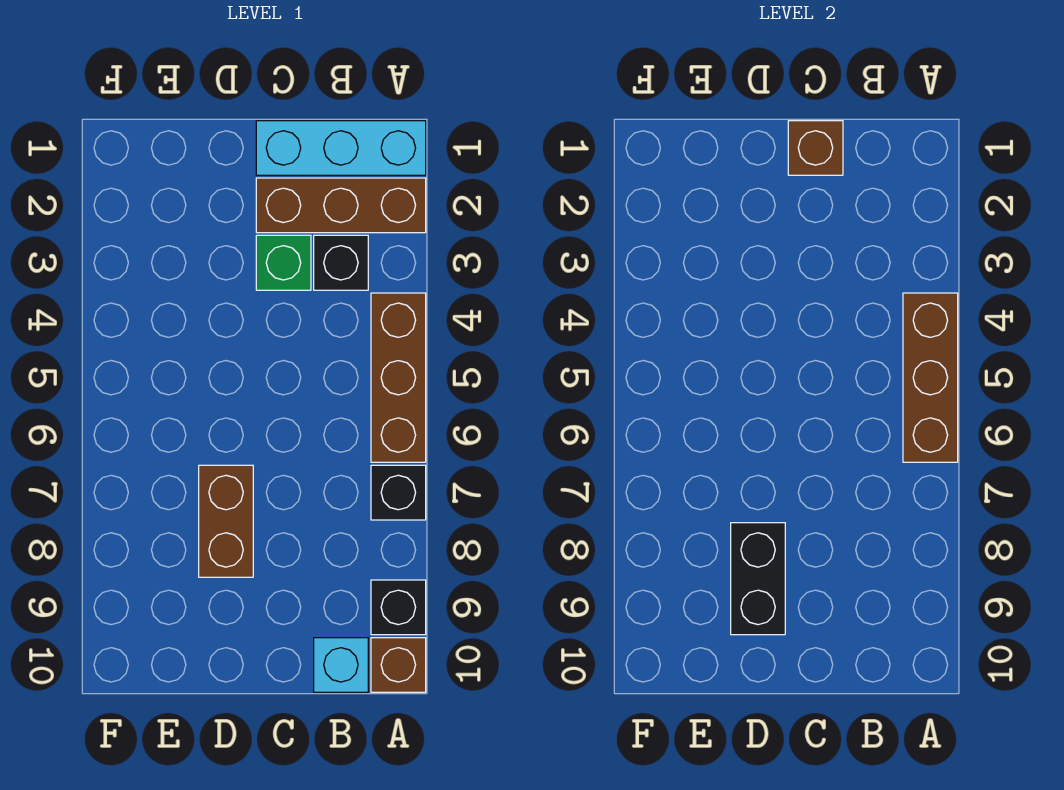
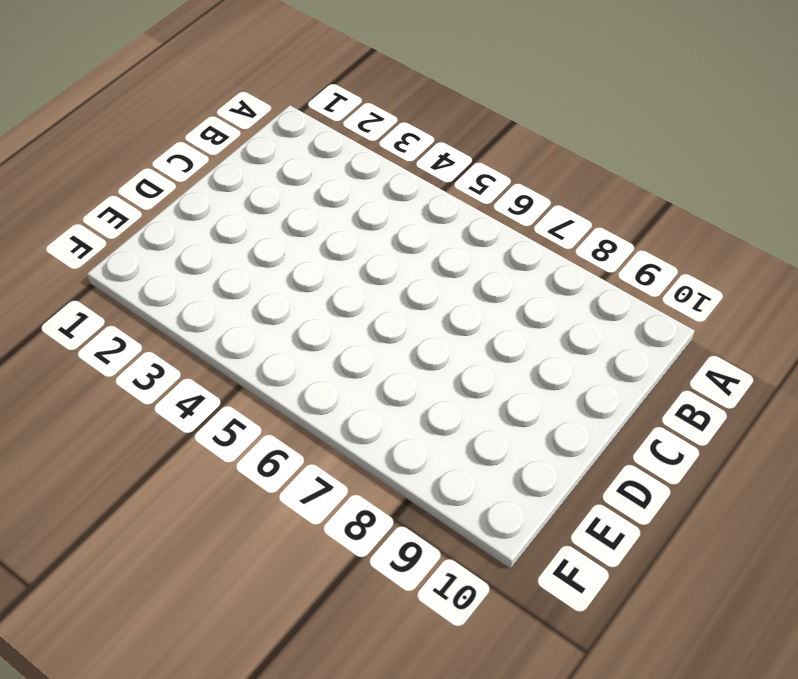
none -> cyan 1x3 brick [256,121,426,175]
none -> brown 1x3 brick [256,178,426,233]
none -> brown 1x3 brick [371,293,426,462]

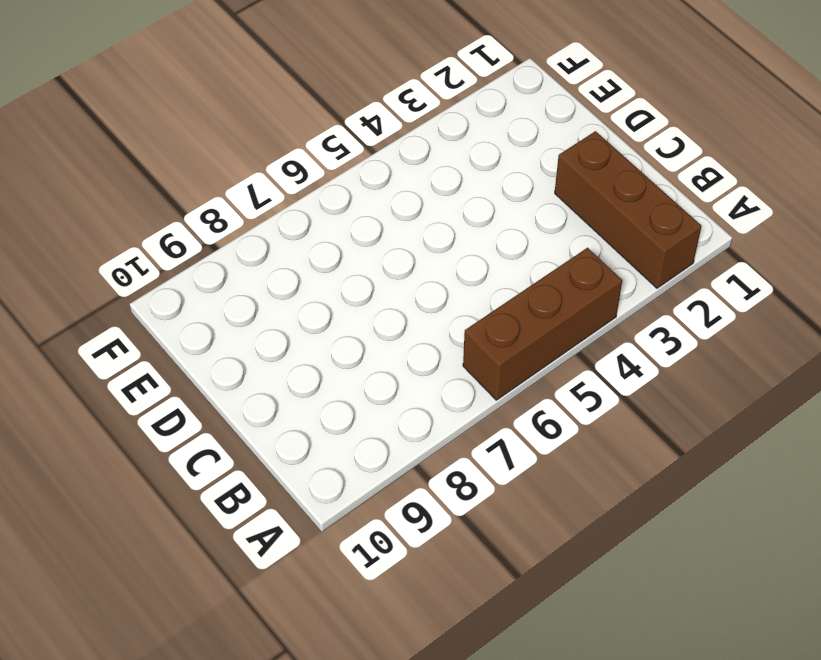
none -> cyan 1x3 brick [256,121,426,175]
none -> black 1x1 brick [371,465,426,520]
none -> black 1x1 brick [371,580,426,635]

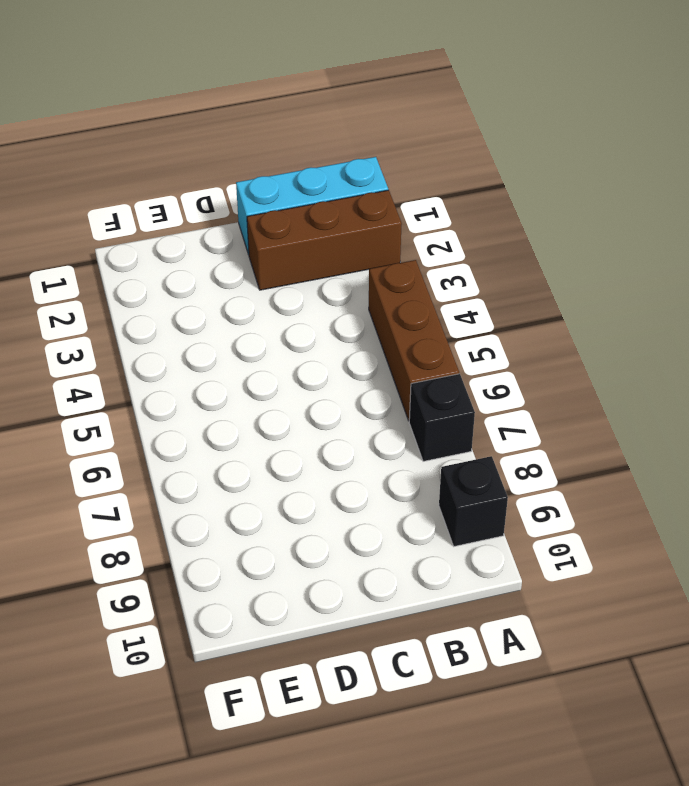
none -> brown 1x1 brick [371,638,426,692]
none -> black 1x1 brick [314,235,368,290]
none -> cyan 1x1 brick [314,638,368,692]

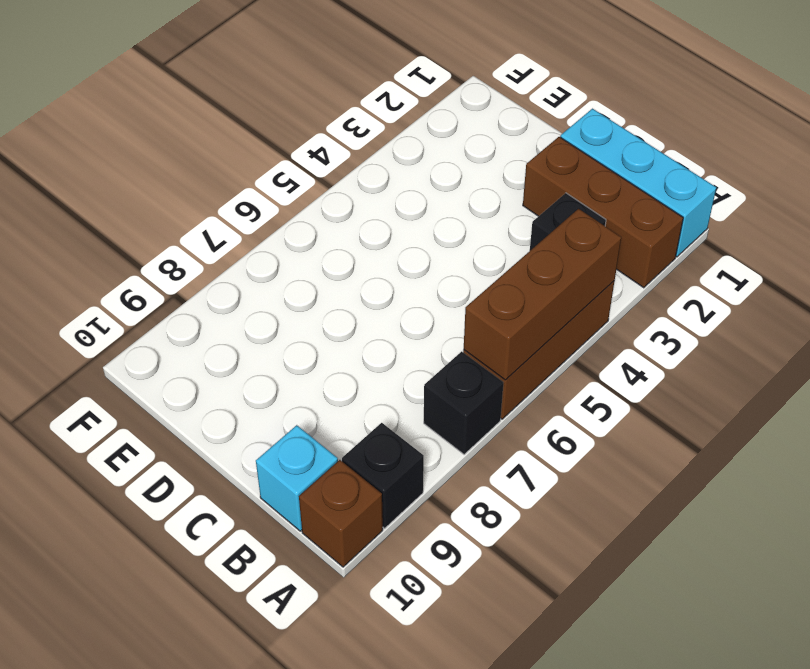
none -> green 1x1 brick [256,235,311,290]
none -> brown 1x2 brick [199,465,253,577]
none -> brown 1x1 brick [788,121,843,175]

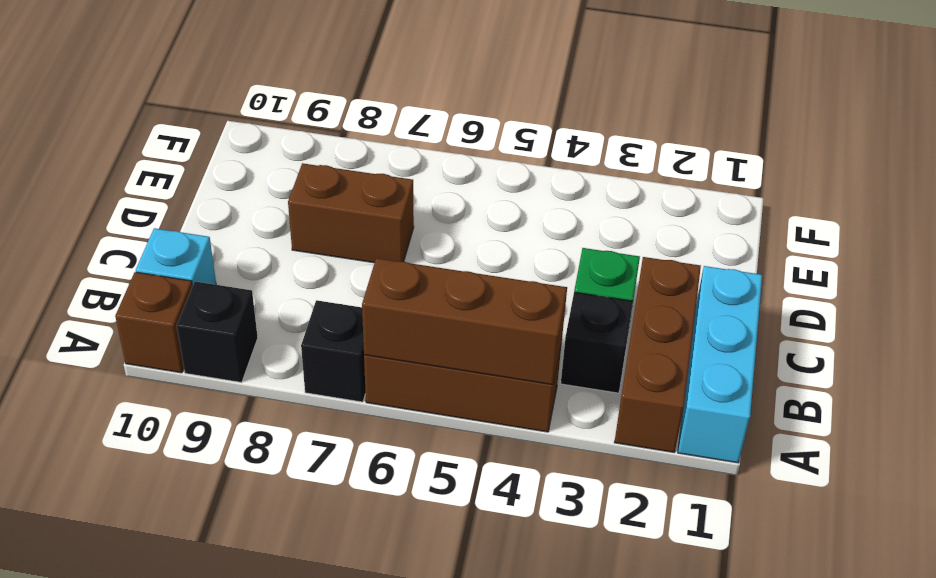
none -> brown 1x1 brick [788,121,843,175]
none -> black 1x2 brick [731,523,785,635]

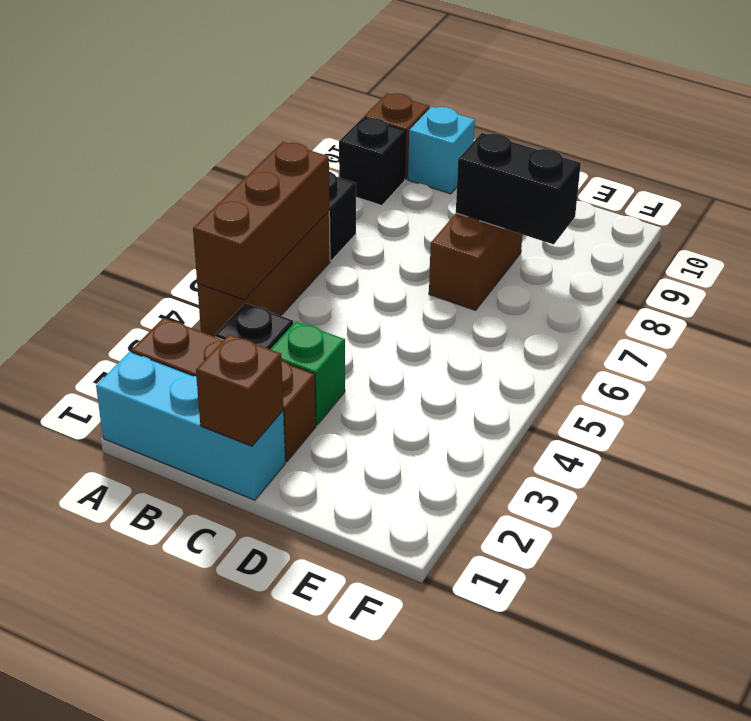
black 1x2 brick [456,133,581,245] -> black 1x2 brick turned to [731,523,785,635]

